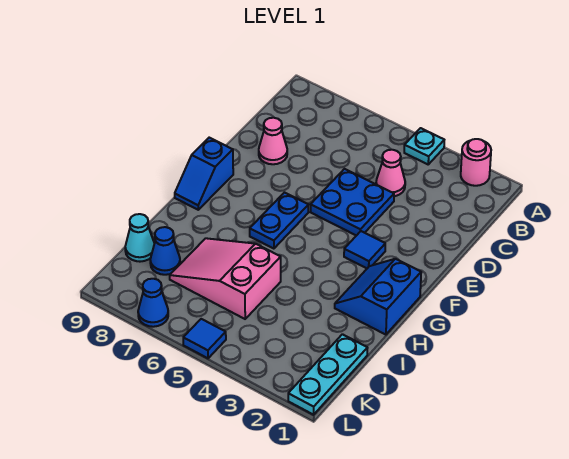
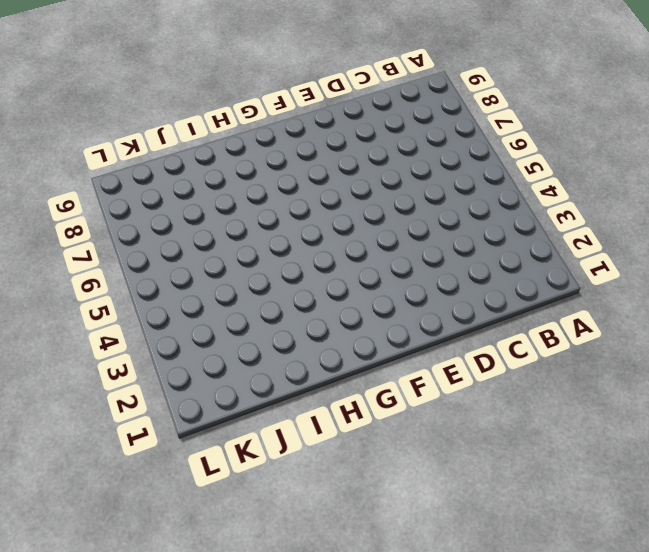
none -> pink 1x1 round brick [461,139,491,186]
none -> cyan 1x1 plate [404,128,444,164]
none -> pink 1x1 cone [376,150,405,196]

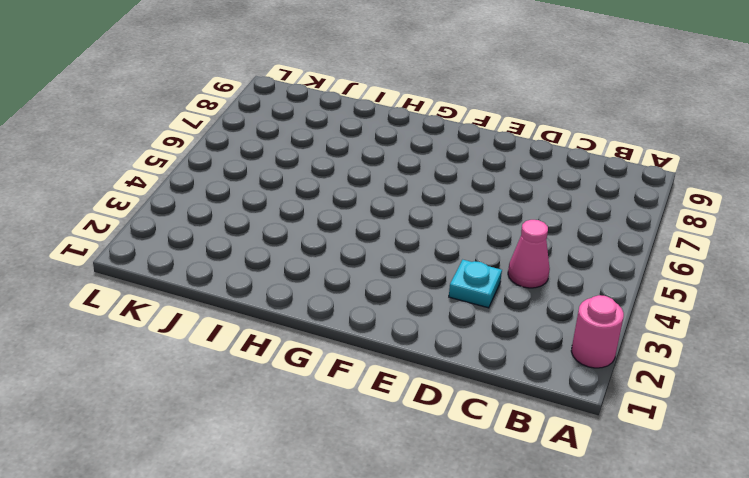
cyan 1x1 plate [449,260,502,308] -> cyan 1x1 plate moved to [404,128,444,164]
none -> blue 2x2 plate [311,169,394,236]
none -> pink 1x1 cone [259,118,287,164]
none -> blue 1x1 tile [344,231,385,268]

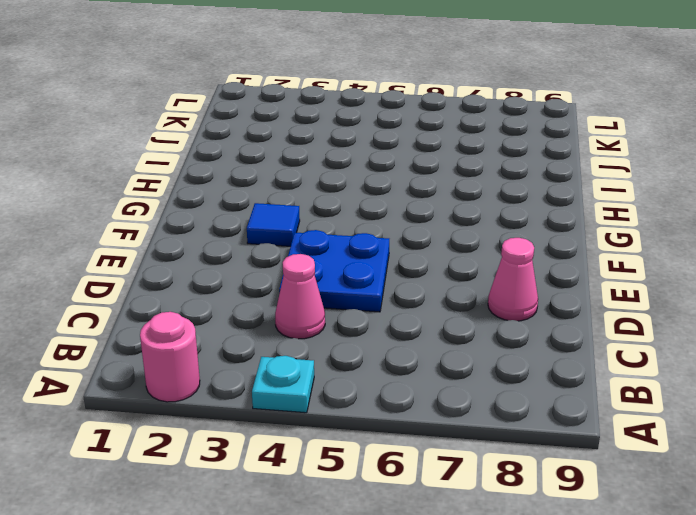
none -> blue 1x2 plate [250,193,308,249]
none -> blue 1x2 slope [175,138,233,210]
none -> blue 2x2 slope [335,259,421,335]

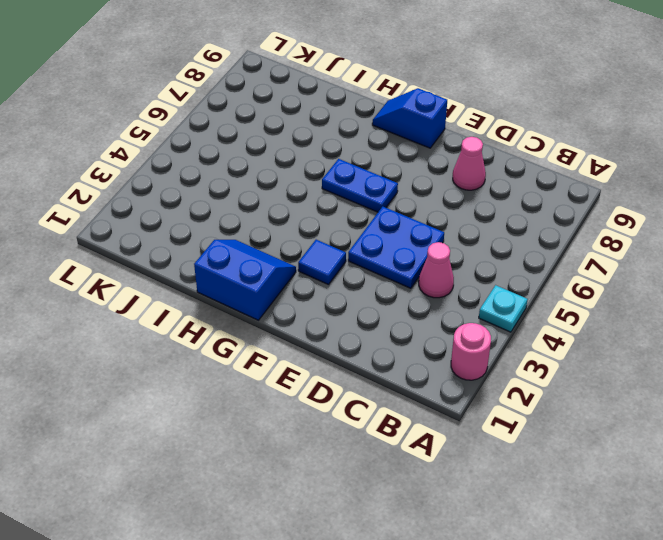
none -> pink 2x3 slope [170,238,281,319]
none -> cyan 1x3 plate [288,334,367,415]
none -> blue 1x1 cone [150,227,180,275]

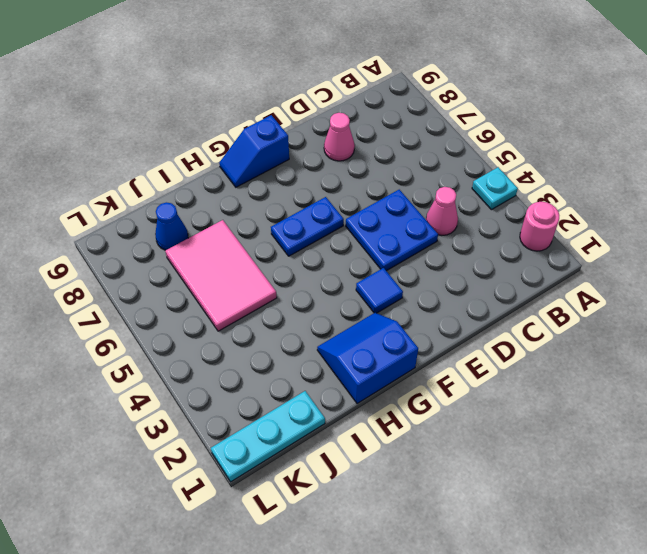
pink 2x3 tile [165,220,277,331] -> pink 2x3 slope [170,238,281,319]
none -> cyan 1x1 cone [125,214,154,262]
none -> blue 1x1 tile [183,319,226,358]
none -> blue 1x1 cone [138,279,168,327]

